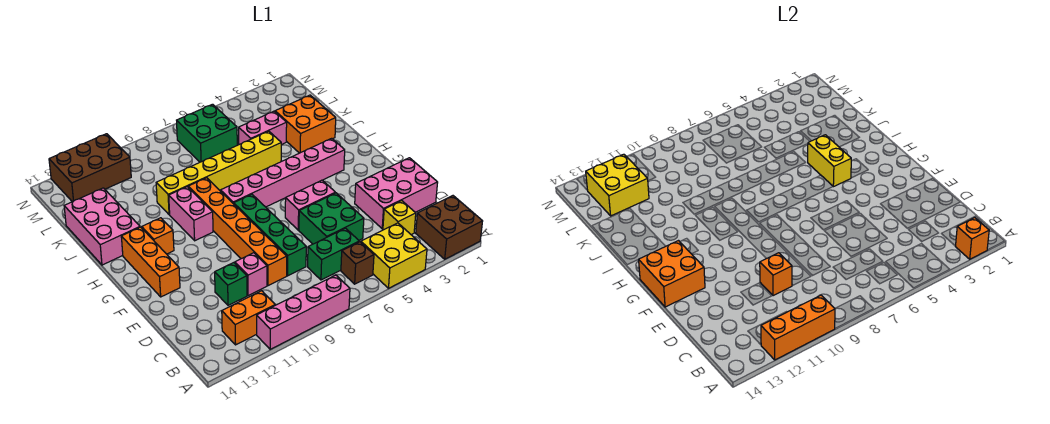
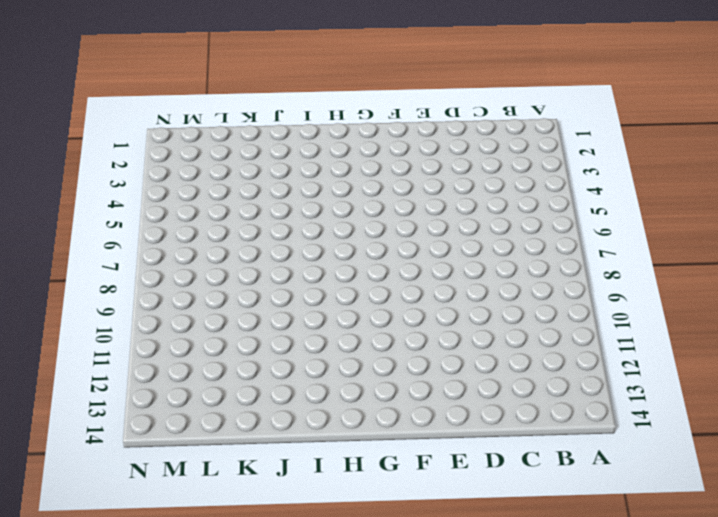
none -> brown 2x2 brick [416,196,483,259]
none -> yellow 2x2 brick [361,223,427,288]
none -> pink 1x4 brick [257,275,350,349]
none -> brown 1x1 brick [341,242,374,284]

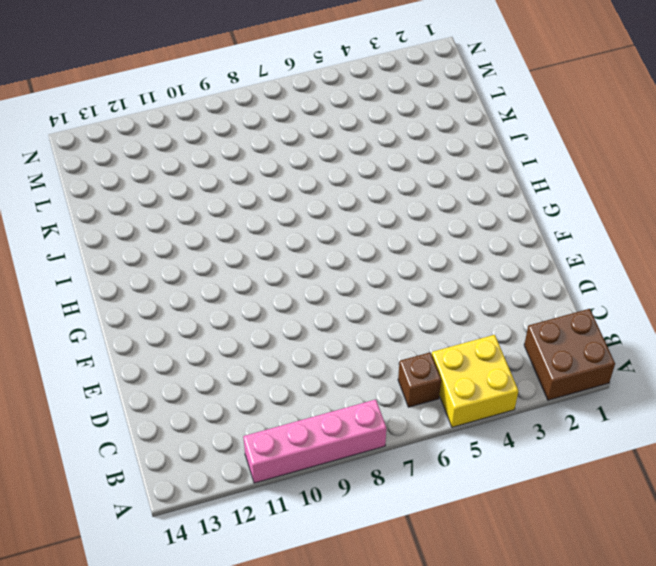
none -> orange 1x2 brick [222,291,275,345]
none -> yellow 1x1 brick [383,201,416,235]
none -> green 1x2 brick [308,228,359,280]
none -> pink 2x3 brick [355,158,438,229]

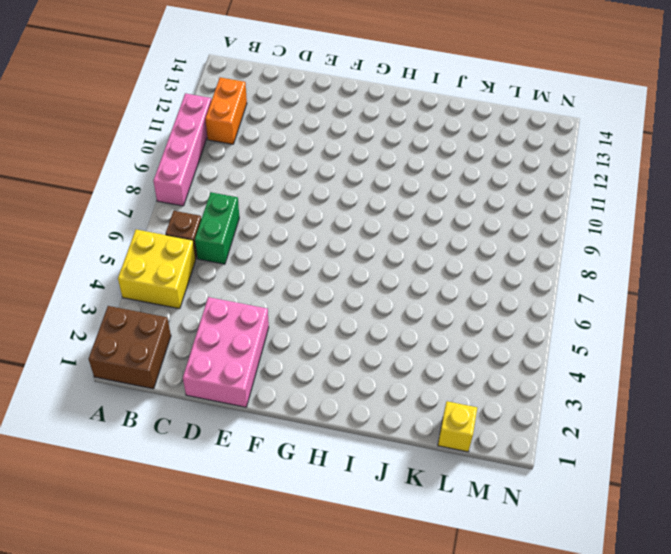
yellow 1x1 brick [438,401,477,452] -> yellow 1x1 brick moved to [383,201,416,235]
none -> green 2x2 brick [299,193,364,244]
none -> green 1x4 brick [234,194,306,276]
none -> orange 1x6 brick [188,178,287,286]
none -> pink 1x1 brick [235,253,267,296]

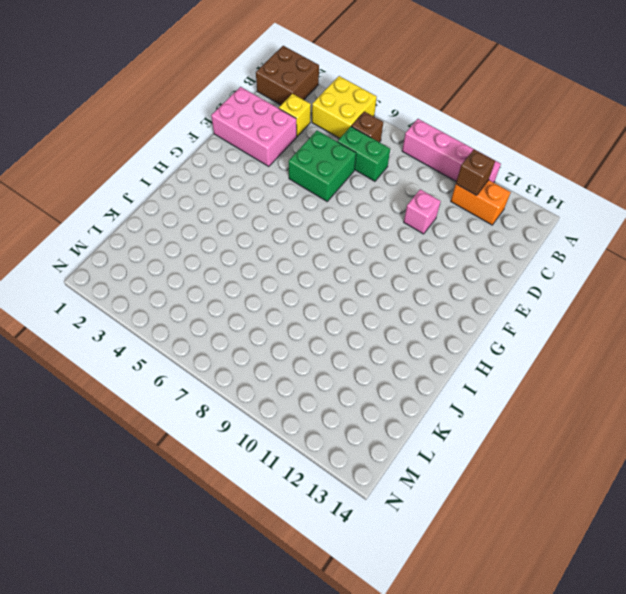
brown 1x1 brick [456,149,495,195] -> none
none -> green 1x4 brick [234,194,306,276]
none -> orange 1x6 brick [188,178,287,286]
none -> green 1x1 brick [215,263,247,305]
none -> pink 1x2 brick [285,180,335,230]

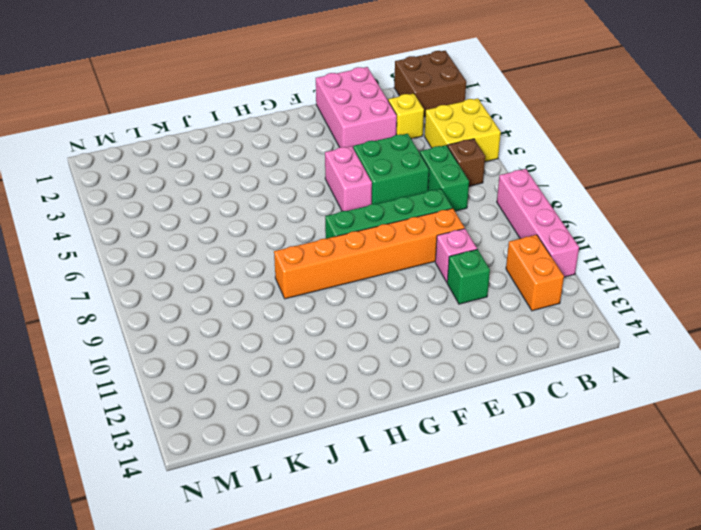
none -> orange 1x3 brick [121,227,180,297]
none -> pink 1x6 brick [221,138,345,207]
none -> pink 1x2 brick [169,187,213,241]
none -> orange 1x1 brick [142,218,174,254]

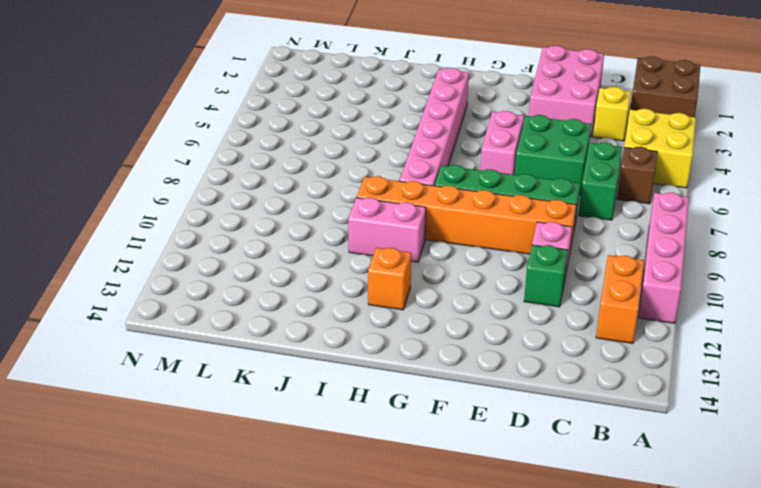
none -> orange 1x3 brick [121,227,180,297]
none -> pink 2x3 brick [64,188,140,265]
none -> orange 2x2 brick [275,95,336,153]
none -> yellow 1x6 brick [156,131,281,215]

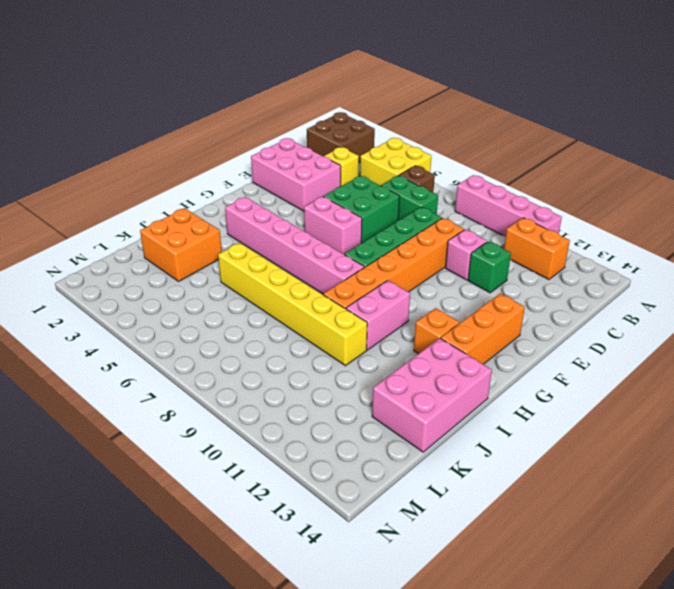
none -> pink 1x2 brick [239,111,287,145]
none -> green 2x2 brick [177,104,237,162]
none -> brown 2x3 brick [49,134,131,202]
none -> orange 1x1 brick [955,218,989,259]

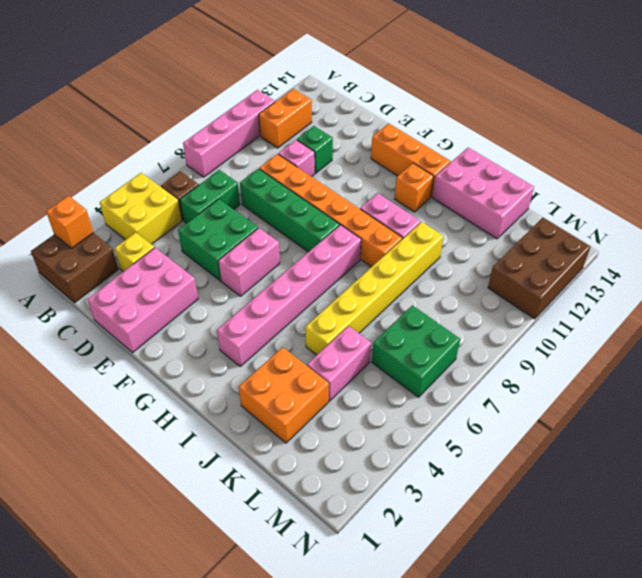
none -> orange 1x3 brick [761,295,835,360]
none -> orange 1x1 brick [760,253,792,296]
none -> orange 2x2 brick [639,241,705,307]
none -> yellow 1x2 brick [808,135,851,187]

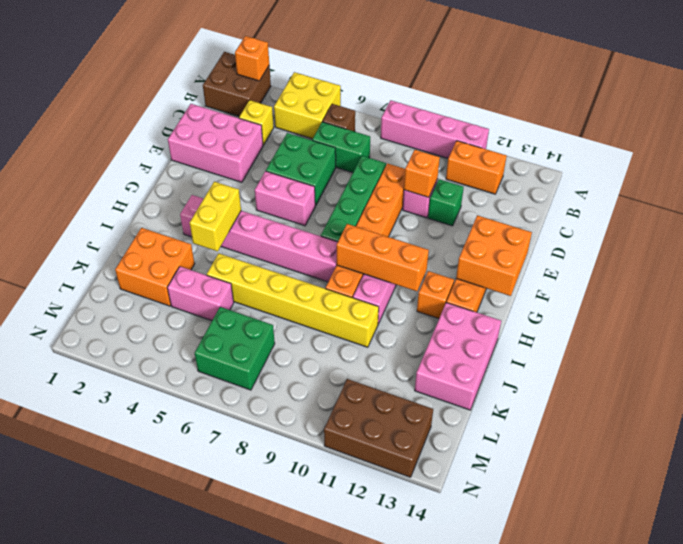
orange 1x3 brick [337,224,429,291] -> orange 1x3 brick moved to [761,295,835,360]
none -> yellow 2x2 brick [586,154,649,216]

